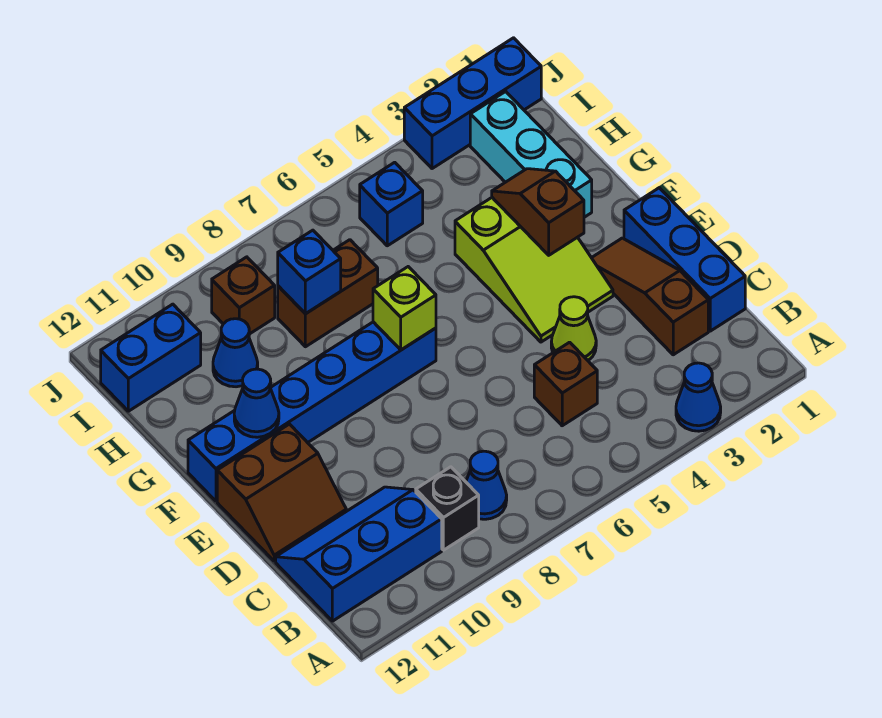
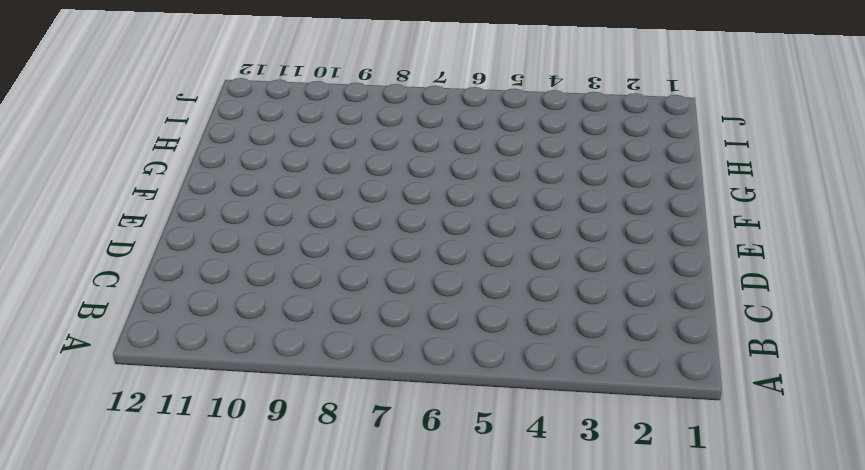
none -> blue 1x1 cone [676,363,721,431]
none -> blue 1x1 cone [466,451,507,519]
none -> black 1x1 brick [416,467,479,550]

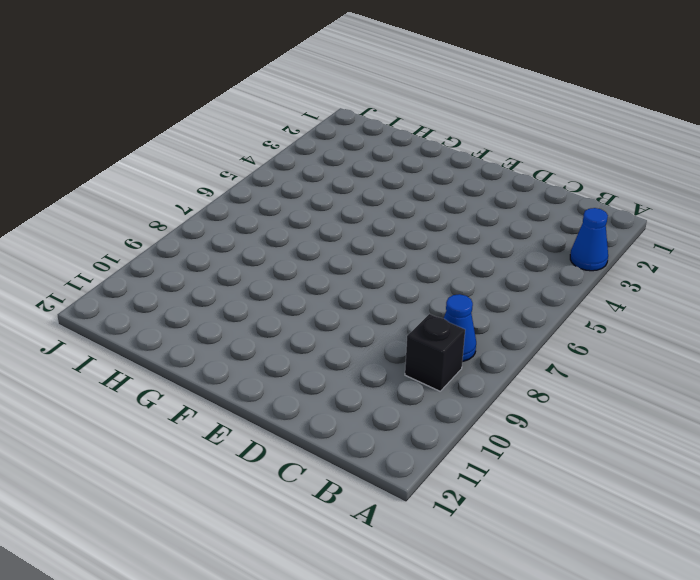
none -> blue 2x3 slope [276,487,442,621]
none -> blue 1x3 brick [624,188,745,331]
none -> brown 1x3 slope [592,238,708,355]

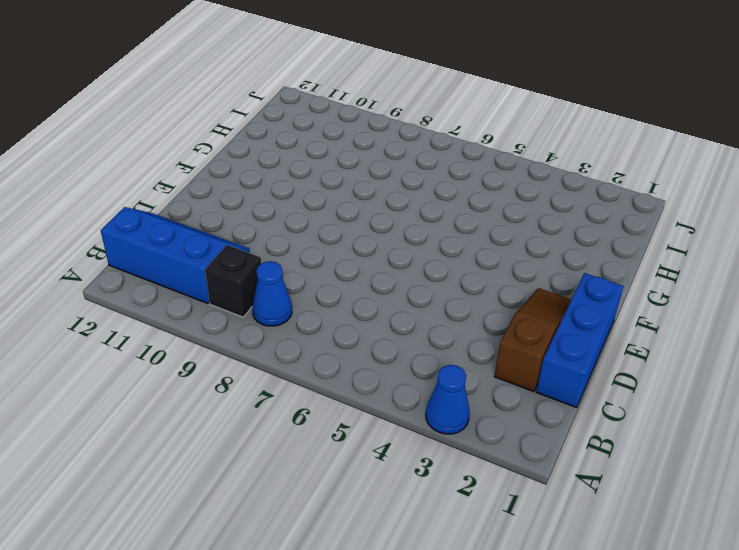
none -> brown 1x1 brick [534,342,597,426]
none -> lime 1x1 cone [551,297,596,360]
none -> brown 2x2 slope [217,424,346,561]

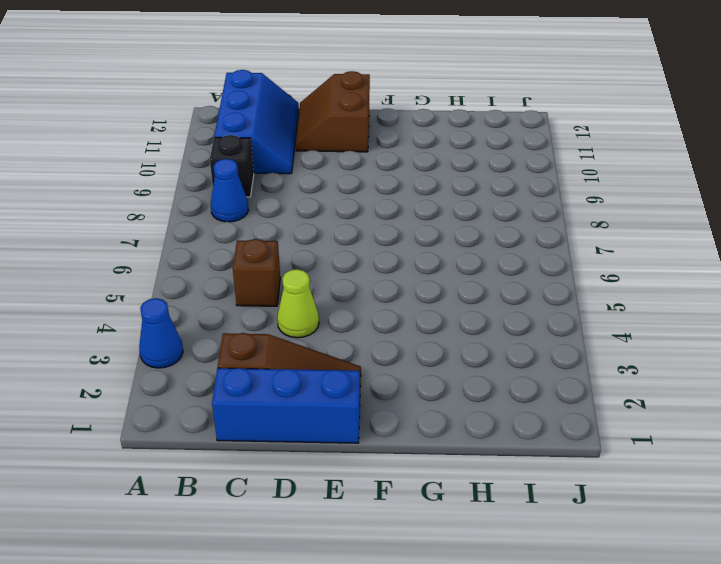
none -> lime 2x3 slope [455,198,613,342]
none -> blue 1x6 brick [188,322,436,501]
none -> cyan 1x3 brick [470,91,592,217]

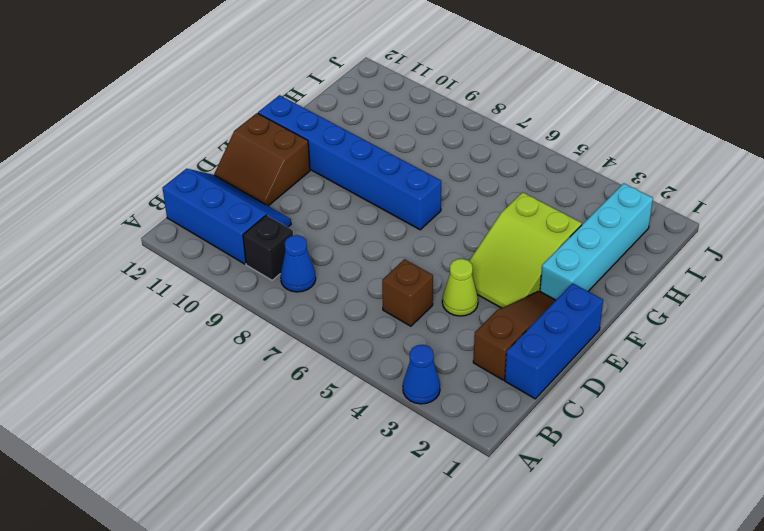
cyan 1x4 brick [540,183,653,300] -> cyan 1x3 brick [470,91,592,217]
none -> brown 1x2 brick [278,240,378,347]
none -> blue 1x1 cone [213,319,258,387]
none -> blue 1x1 brick [360,162,423,246]

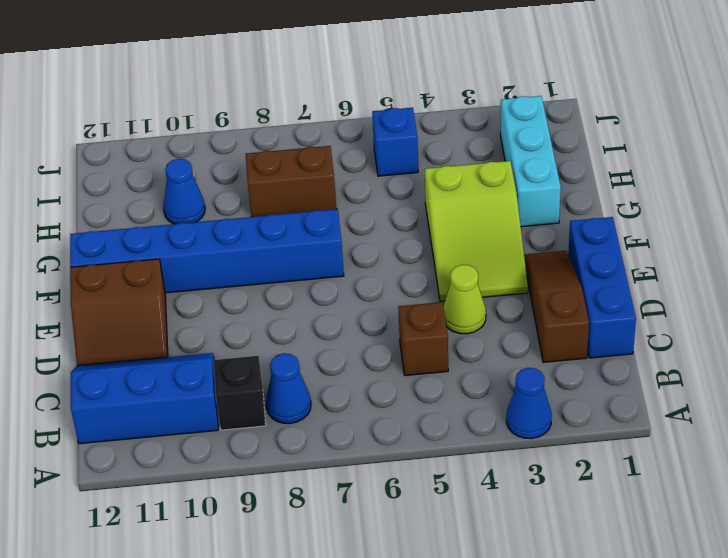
none -> brown 1x1 brick [212,257,275,334]
none -> blue 1x2 brick [101,304,201,411]
none -> blue 1x3 brick [404,38,541,169]

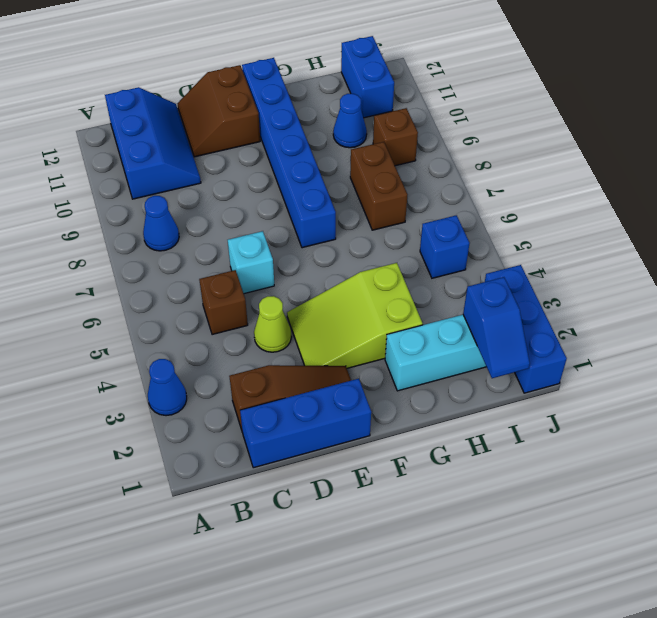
cyan 1x1 brick [228,231,274,294] -> none
blue 1x2 slope [463,277,530,378] -> none
none -> black 1x1 brick [416,467,479,550]
none -> brown 1x2 slope [492,169,584,255]
none -> lime 1x1 brick [373,267,436,350]

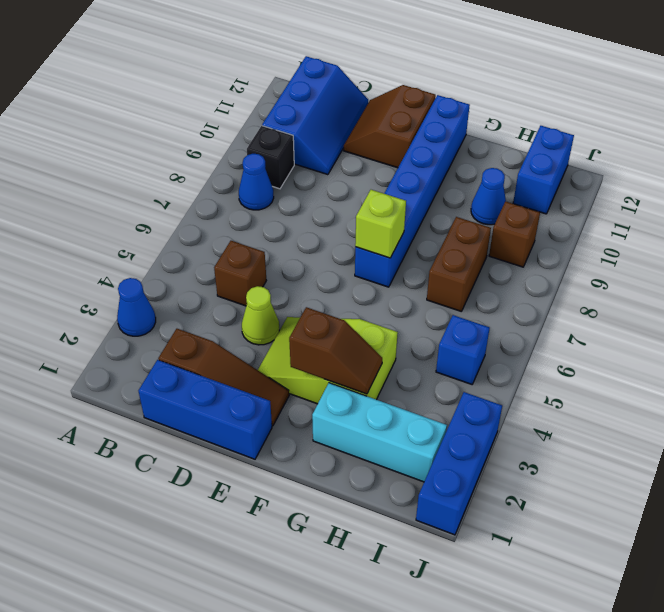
none -> blue 1x1 cone [234,369,279,437]
none -> blue 1x1 brick [278,230,341,314]

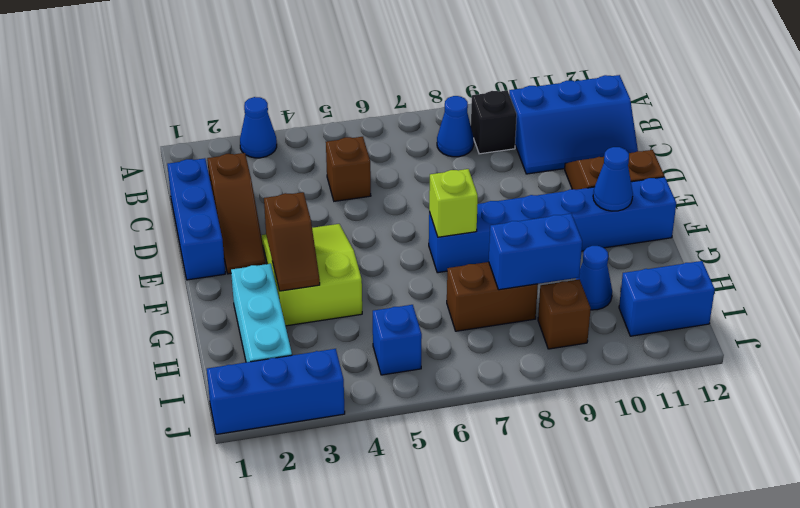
blue 1x2 brick [489,214,582,290] -> blue 1x1 brick [278,230,341,314]
none -> lime 1x1 cone [551,297,596,360]

